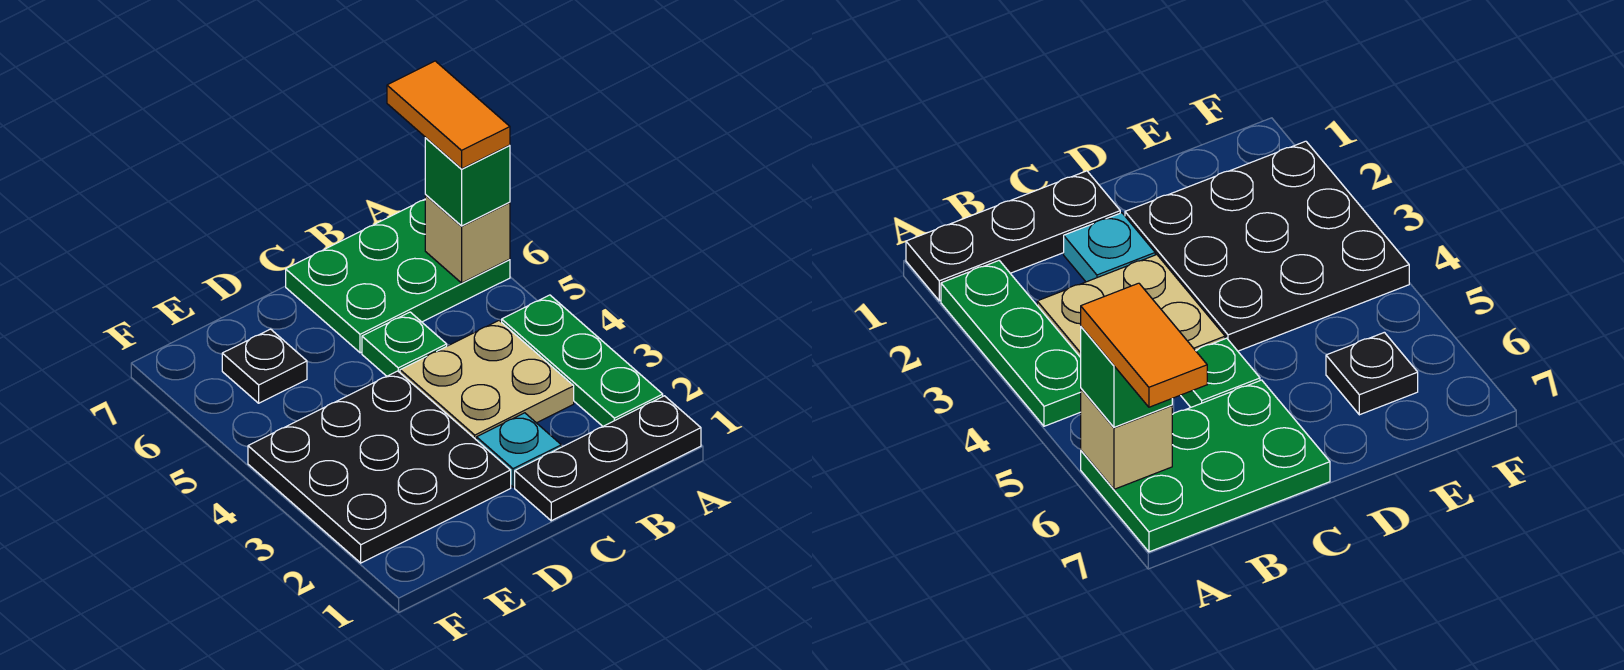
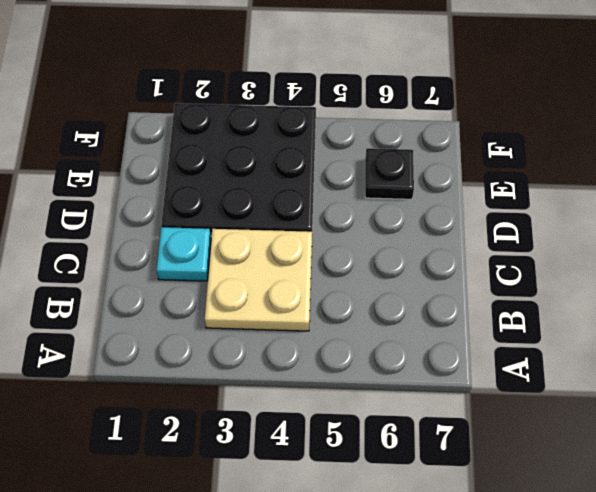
none -> black 1x3 plate [515,396,701,521]
none -> green 1x3 plate [502,295,663,426]

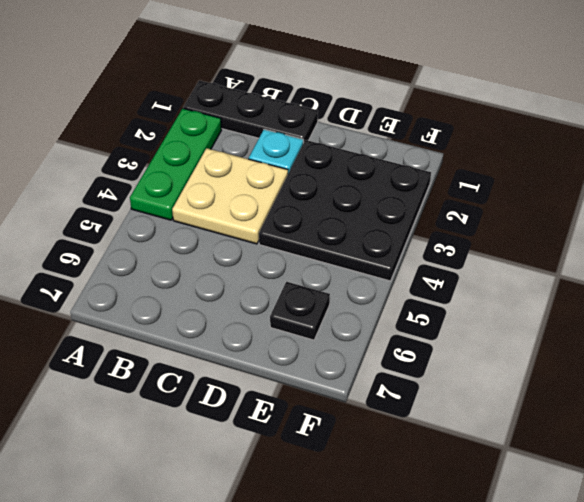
none -> green 2x3 plate [286,199,510,353]
none -> green 1x1 plate [362,312,447,376]

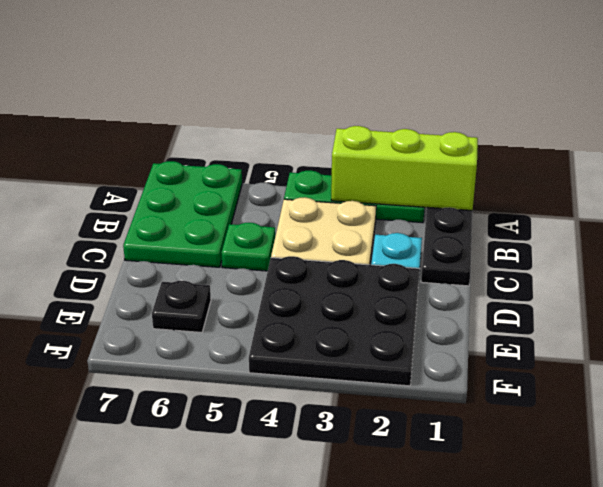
lime 1x3 brick [331,126,478,211] -> none
none -> tan 1x1 brick [425,195,510,283]
none -> green 1x1 brick [425,137,510,226]

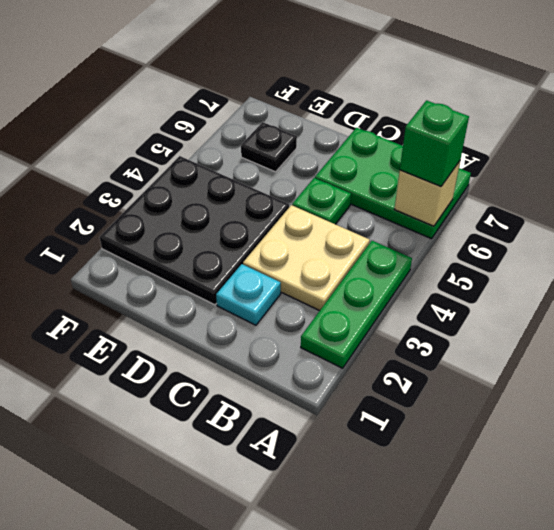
none -> black 1x3 plate [515,396,701,521]
none -> orange 1x2 tile [387,61,510,169]

